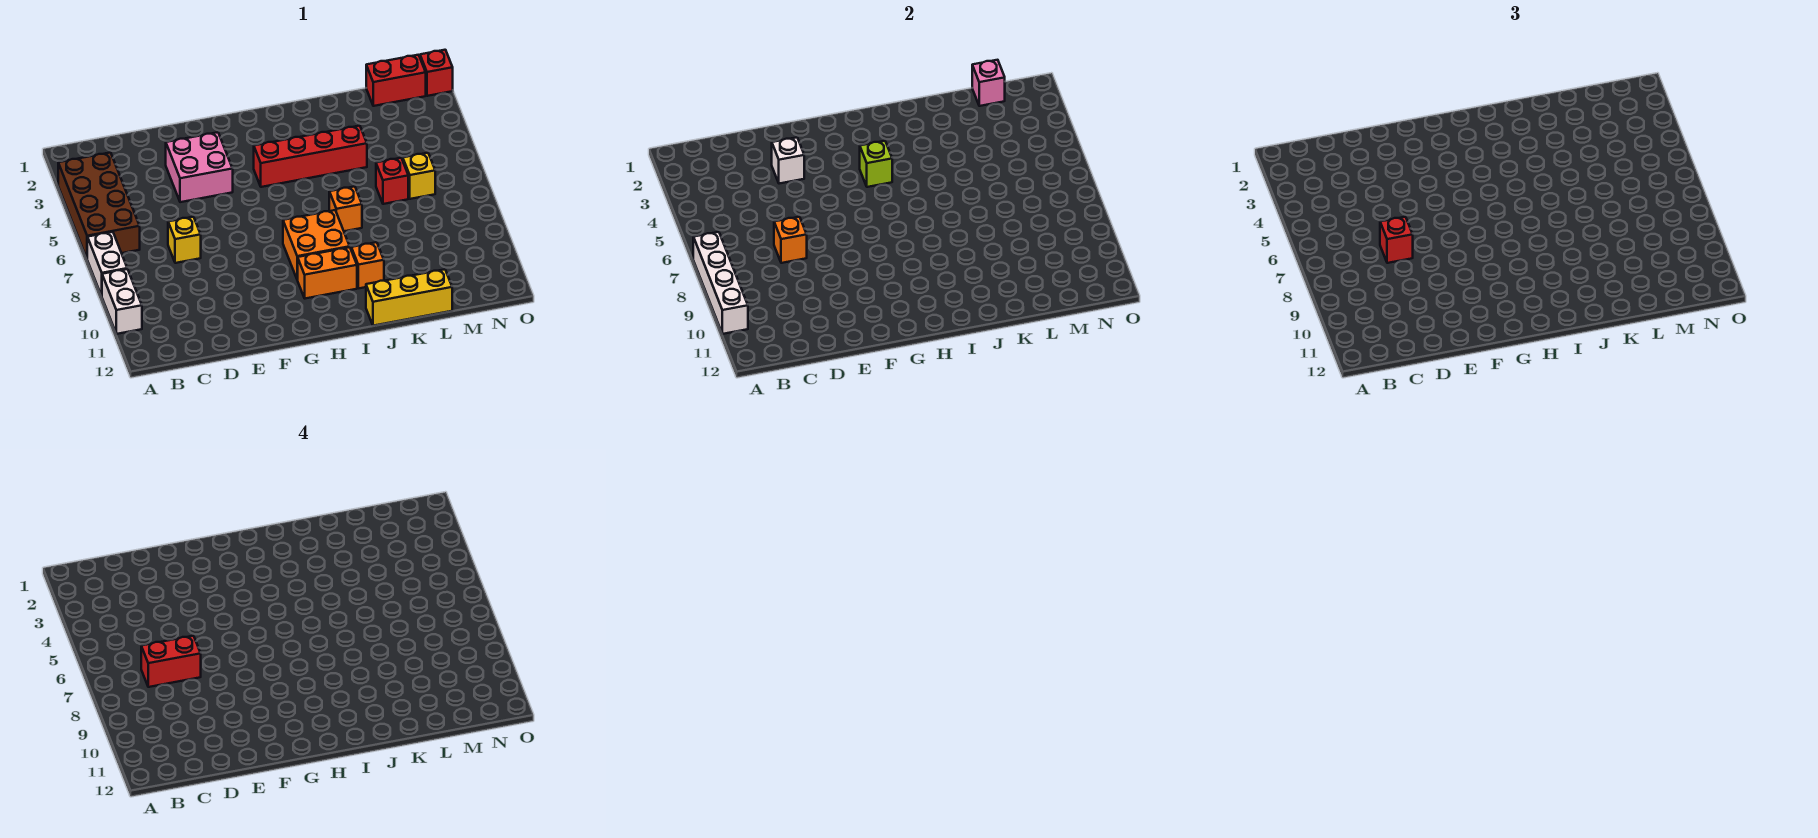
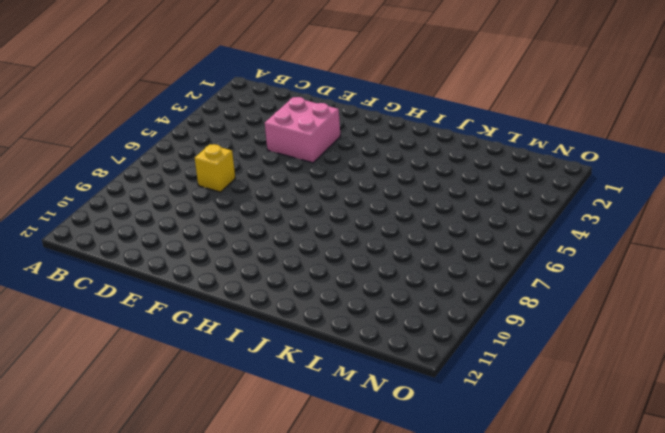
none -> brown 2x4 brick [58,153,140,258]
none -> white 1x2 brick [87,232,127,296]
none -> white 1x2 brick [102,269,142,334]

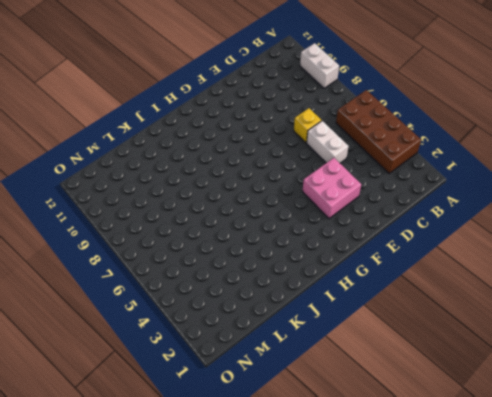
white 1x2 brick [307,121,349,163] -> white 1x2 brick moved to [87,232,127,296]
none -> red 1x4 brick [254,126,367,187]
none -> orange 2x2 brick [283,210,350,280]
none -> orange 1x2 brick [298,247,357,299]

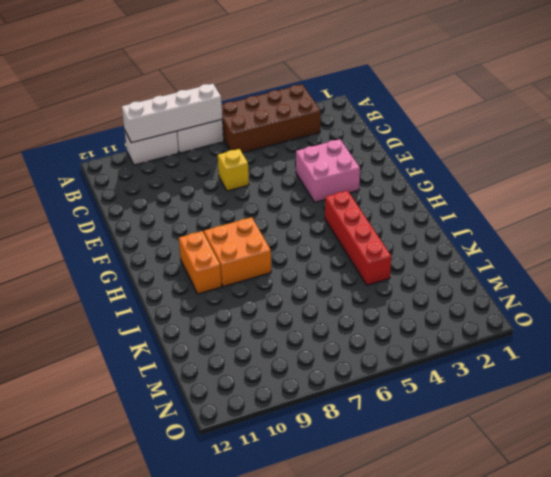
none -> orange 1x1 brick [329,187,362,231]
none -> orange 1x1 brick [351,242,384,288]
none -> yellow 1x3 brick [366,269,452,326]

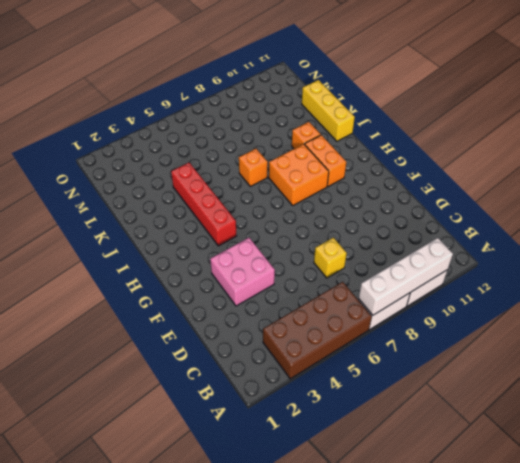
none -> red 1x1 brick [376,158,408,204]
none -> red 1x2 brick [366,55,426,106]
none -> yellow 1x1 brick [403,153,435,199]

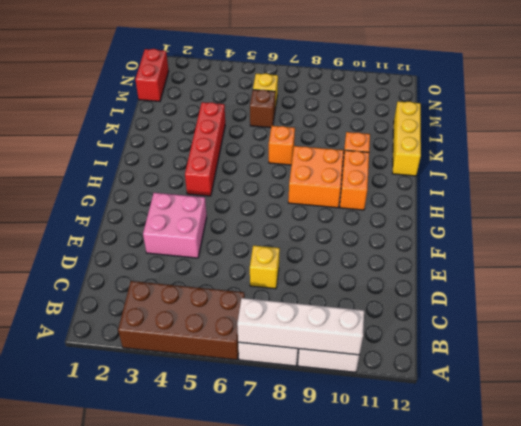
brown 1x1 brick [250,90,275,128] -> red 1x1 brick [376,158,408,204]
none -> red 1x1 brick [420,50,453,96]
none -> orange 1x1 brick [774,217,807,263]
none -> white 1x1 brick [772,137,804,184]

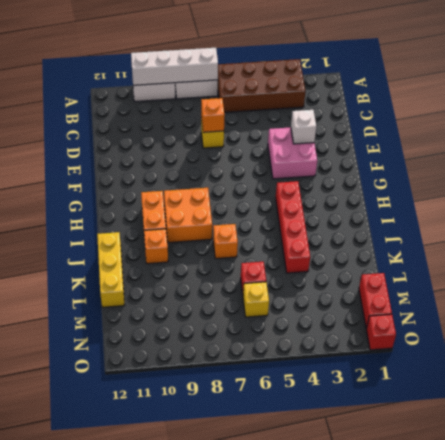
none -> lime 1x1 brick [860,141,892,187]
none -> pink 1x1 brick [972,60,1005,106]
none -> red 1x1 brick [1380,217,1413,263]

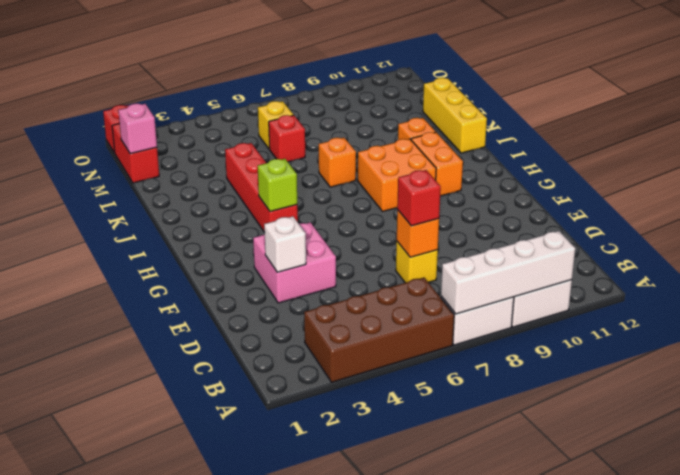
none -> red 1x2 brick [141,636,201,687]

